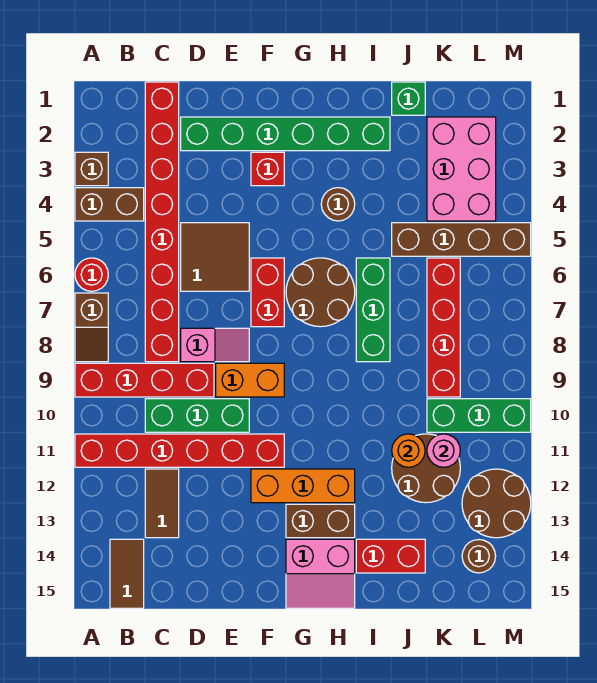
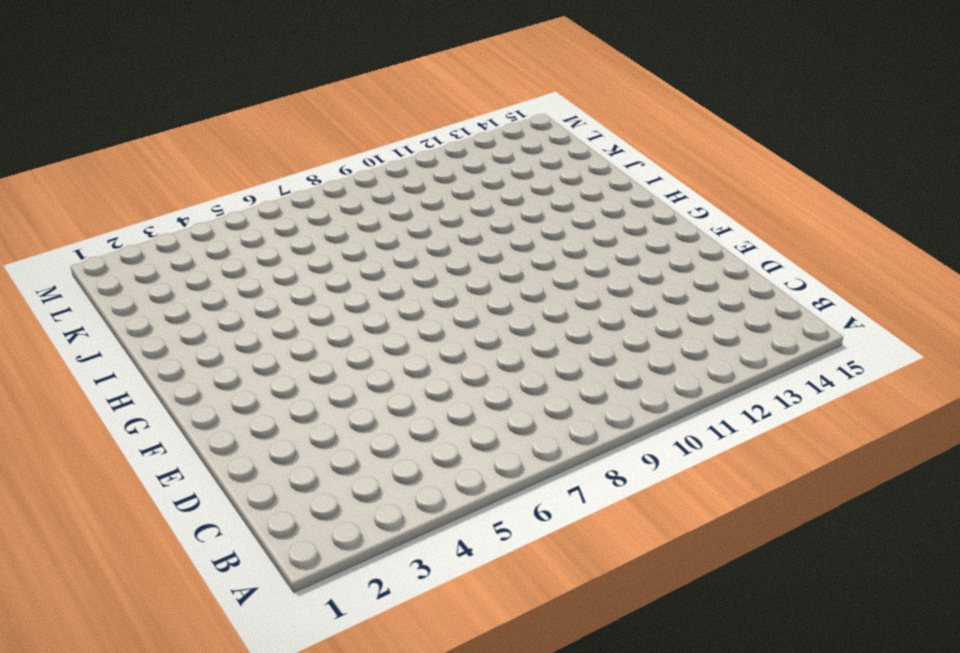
none -> brown 1x1 brick [75,152,108,186]
none -> brown 1x2 brick [75,188,144,221]
none -> red 1x1 round brick [75,258,108,291]
none -> brown 1x2 slope [75,293,108,362]

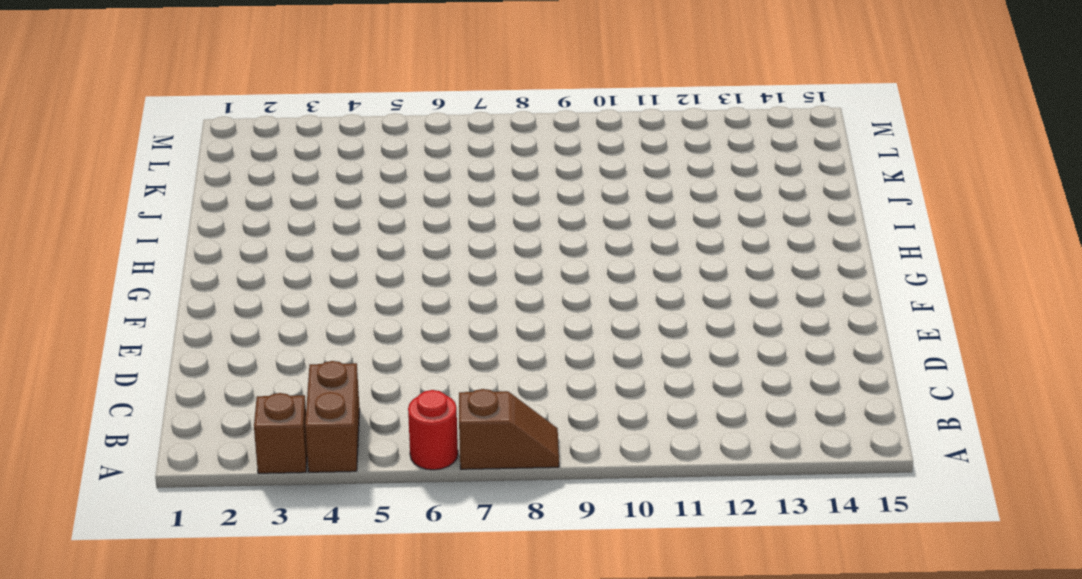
none -> red 1x4 brick [75,363,214,397]
none -> red 1x6 brick [75,434,284,467]
none -> brown 1x2 tile [110,539,144,608]
none -> red 1x8 brick [145,82,179,362]

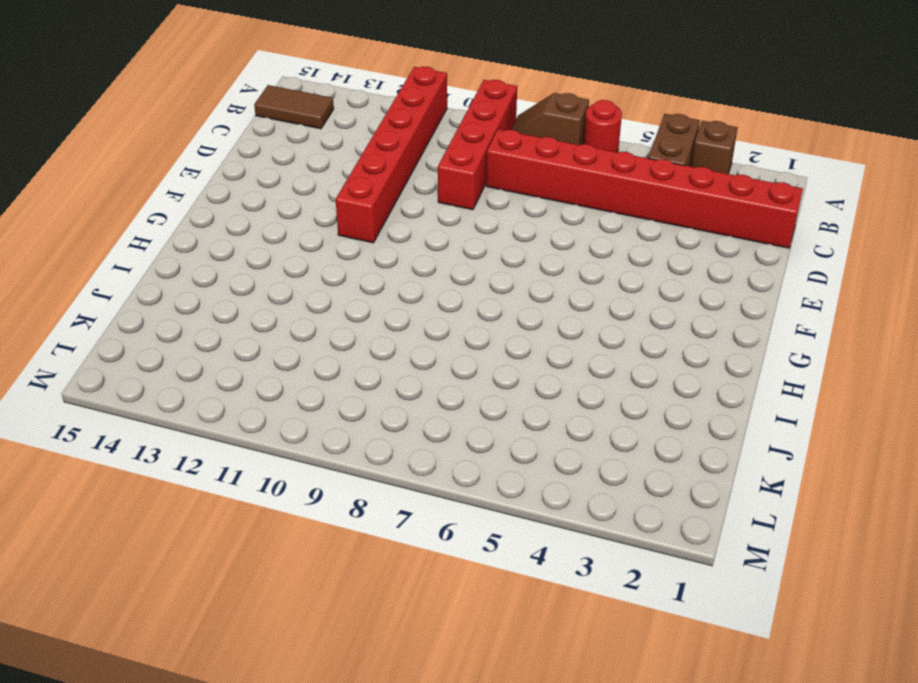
none -> green 1x3 brick [145,399,249,432]
none -> brown 1x2 tile [145,469,179,538]
none -> green 1x6 brick [181,117,390,151]
none -> brown 2x2 tile [181,223,249,291]

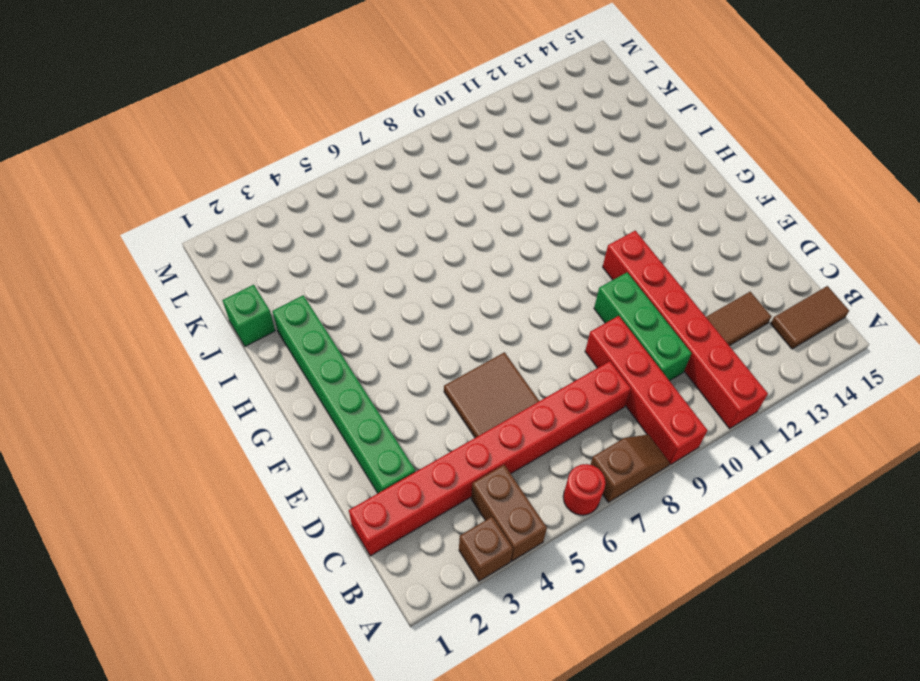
none -> pink 1x2 slope [181,328,249,362]
none -> orange 1x2 brick [216,363,284,397]
none -> red 1x1 brick [251,152,284,186]
none -> red 1x2 brick [251,258,284,327]

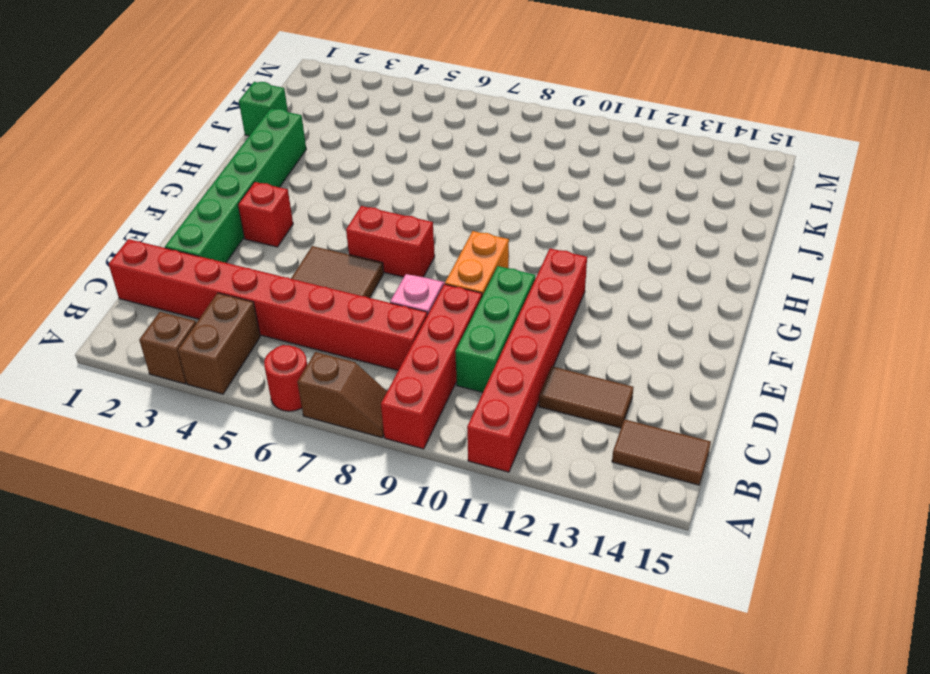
none -> orange 1x3 brick [251,469,355,503]
none -> brown 2x2 round brick [286,258,355,327]
none -> brown 1x2 brick [286,504,355,538]
none -> pink 2x2 slope [286,539,355,608]

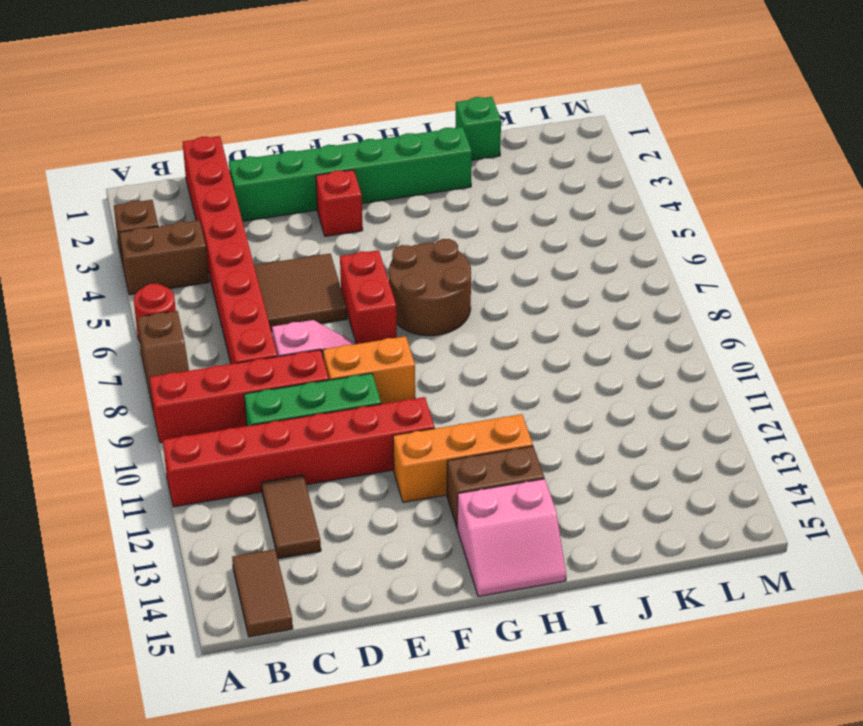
none -> brown 1x1 round brick [321,188,355,221]
none -> green 1x3 brick [356,258,390,362]
none -> red 1x2 brick [356,539,425,573]
none -> brown 1x4 brick [392,223,531,256]

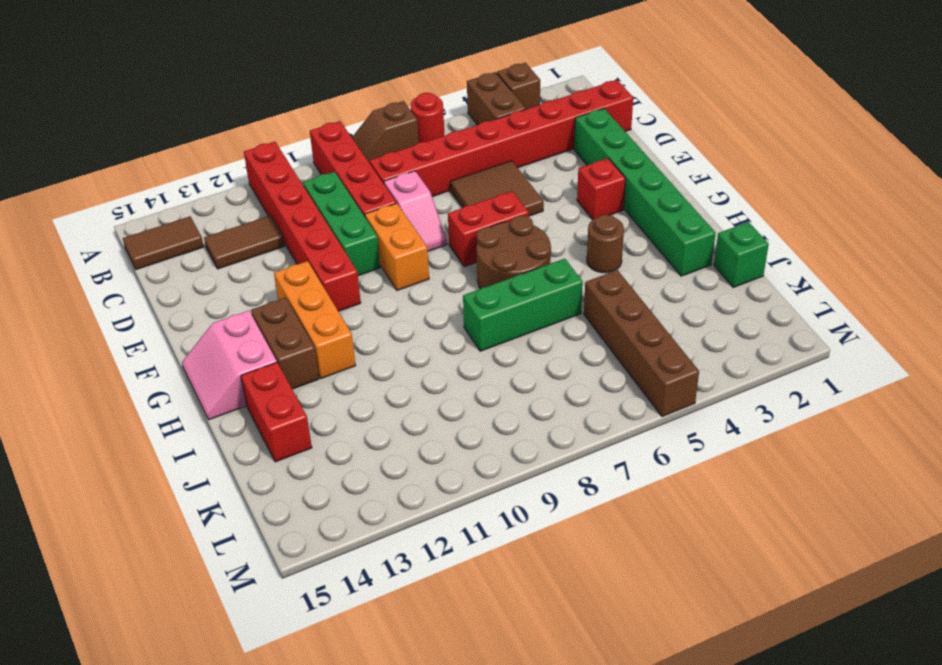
none -> brown 2x2 round brick [392,434,460,503]
none -> pink 2x3 brick [427,117,496,221]
none -> red 1x4 brick [427,258,460,397]
none -> green 1x3 brick [427,399,531,432]

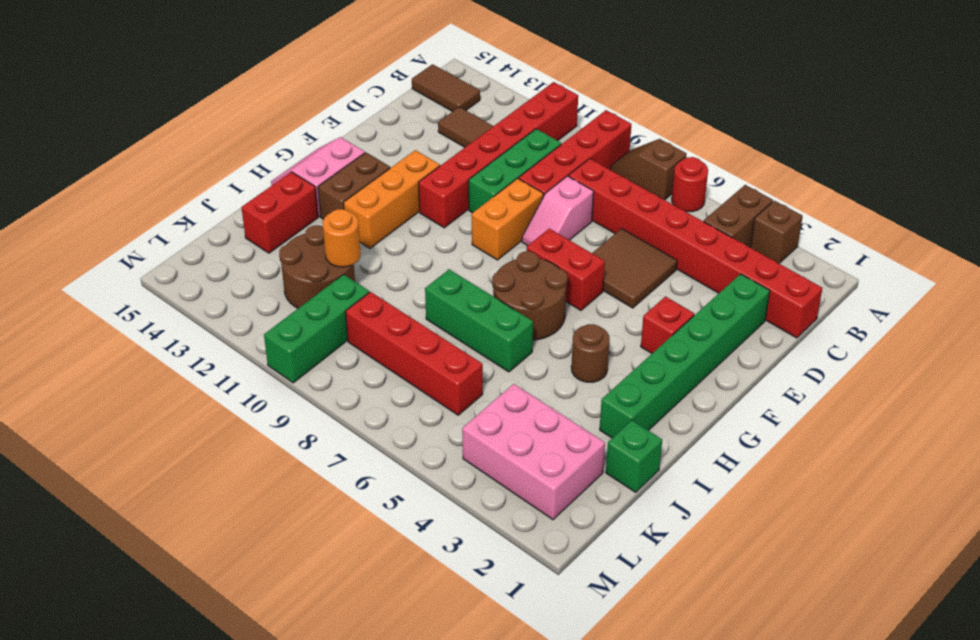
none -> brown 1x4 brick [392,223,531,256]
none -> brown 2x2 round brick [462,469,531,538]
none -> brown 1x1 round brick [462,540,496,573]
none -> pink 1x1 round brick [427,434,460,467]

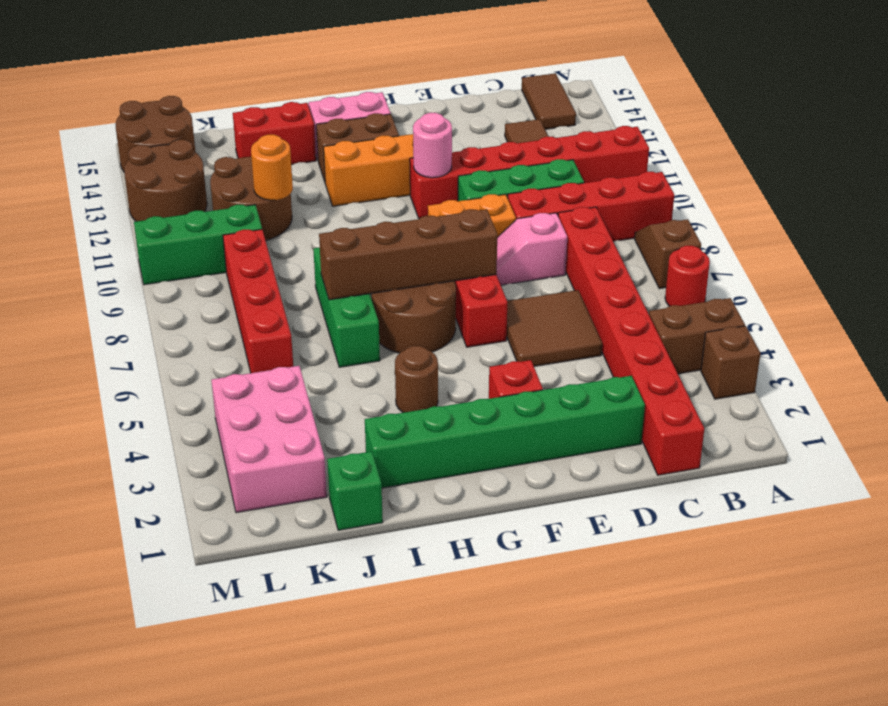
brown 1x4 brick [319,209,497,300] -> brown 1x4 brick moved to [392,223,531,256]
pink 1x1 round brick [413,113,452,178] -> pink 1x1 round brick moved to [427,434,460,467]
brown 2x2 round brick [115,96,195,171] -> brown 1x1 round brick [462,540,496,573]

